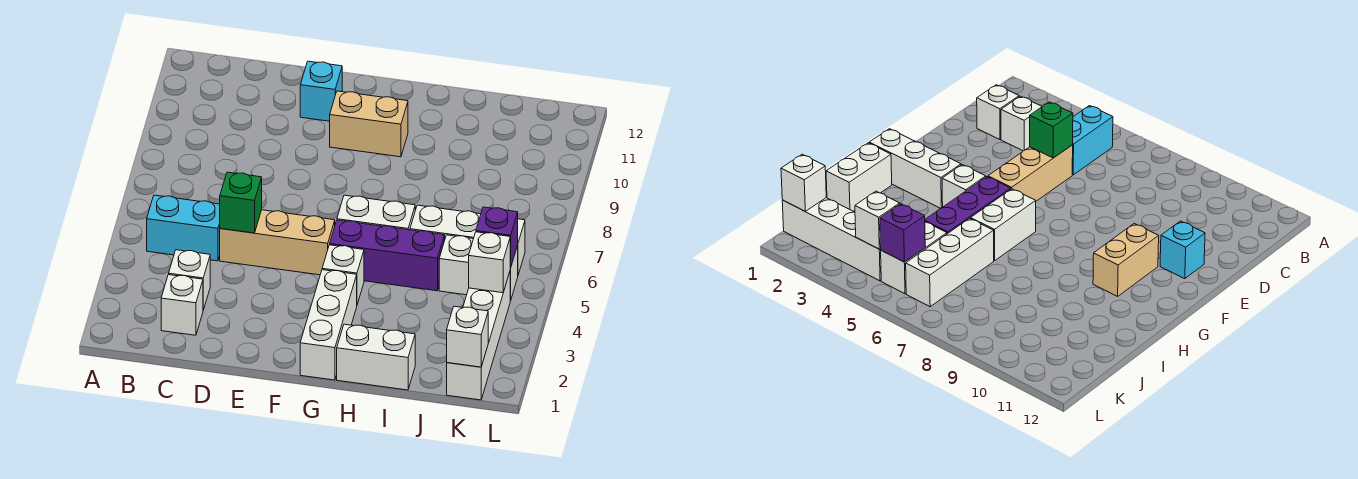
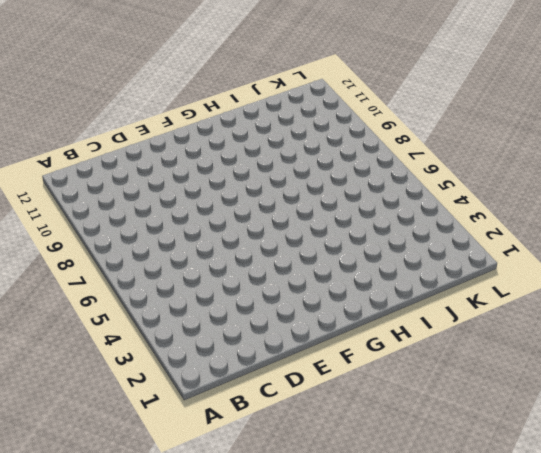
none -> cyan 1x2 brick [147,195,220,261]
none -> white 1x1 brick [161,275,203,335]
none -> white 1x1 brick [169,250,210,310]

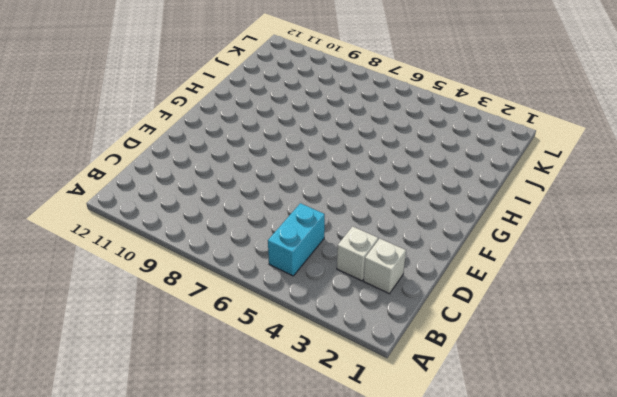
none -> tan 1x3 brick [220,210,335,275]
none -> cyan 1x1 brick [300,61,342,121]
none -> tan 1x2 brick [330,91,408,157]

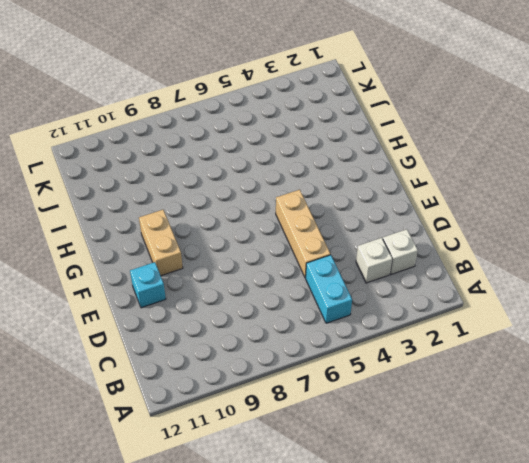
none -> white 1x3 brick [300,270,357,380]
none -> white 1x1 brick [322,245,364,304]
none -> purple 1x3 brick [330,220,445,291]

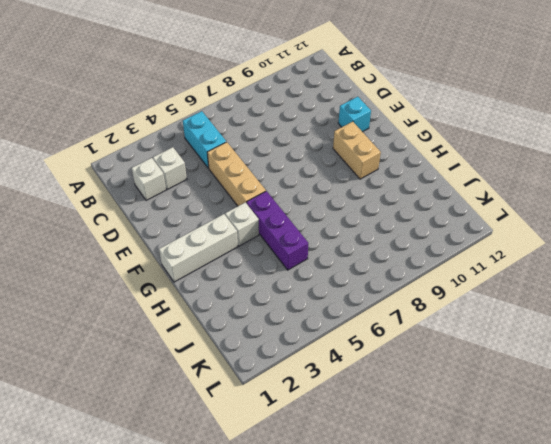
none -> white 1x2 brick [337,195,415,230]
none -> white 1x2 brick [337,324,415,390]
none -> white 1x3 brick [410,205,525,275]

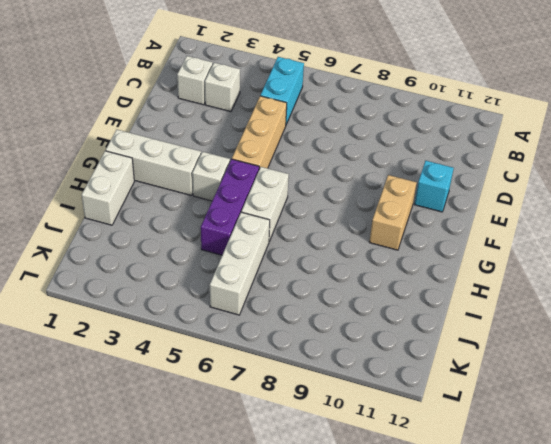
none -> white 1x2 brick [439,235,518,301]
none -> white 1x4 brick [447,272,510,400]
none -> green 1x1 brick [220,172,262,233]

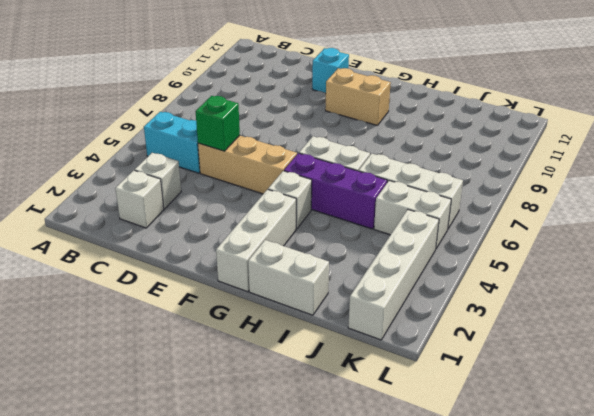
none -> white 1x1 brick [447,306,488,367]
none -> white 1x1 brick [469,232,510,293]
none -> purple 1x1 brick [476,207,518,268]

